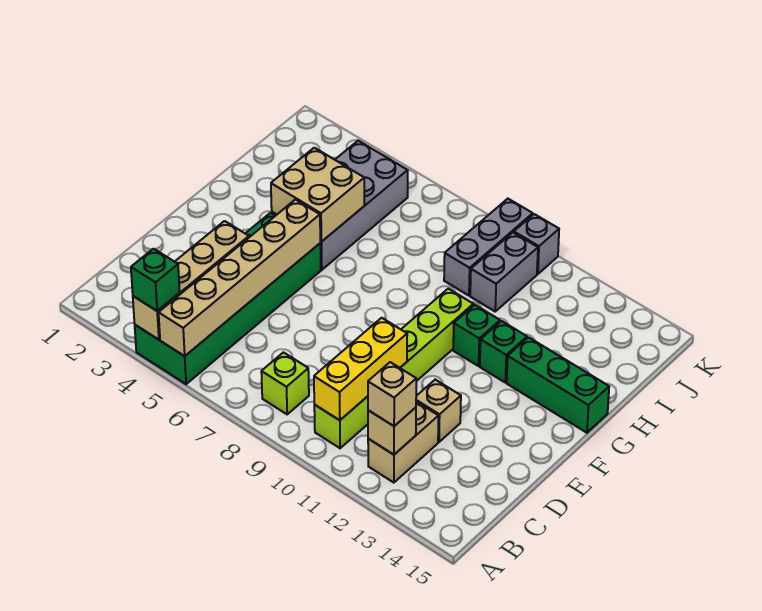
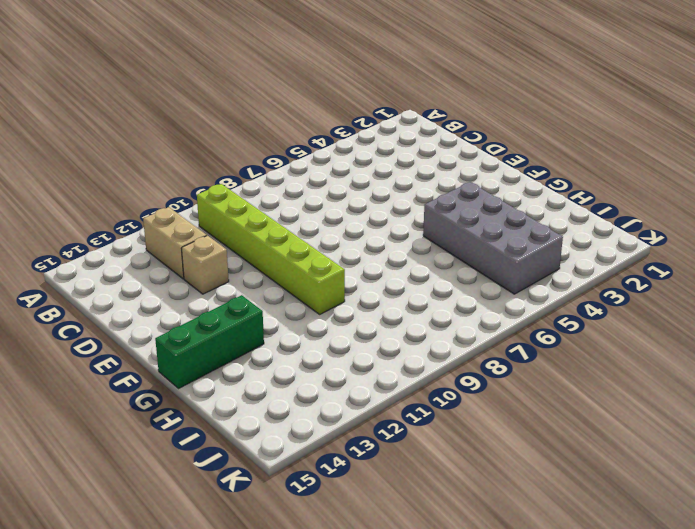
none -> green 2x6 brick [135,213,321,384]
none -> lime 1x1 brick [261,352,309,414]
none -> green 1x1 brick [453,305,500,366]

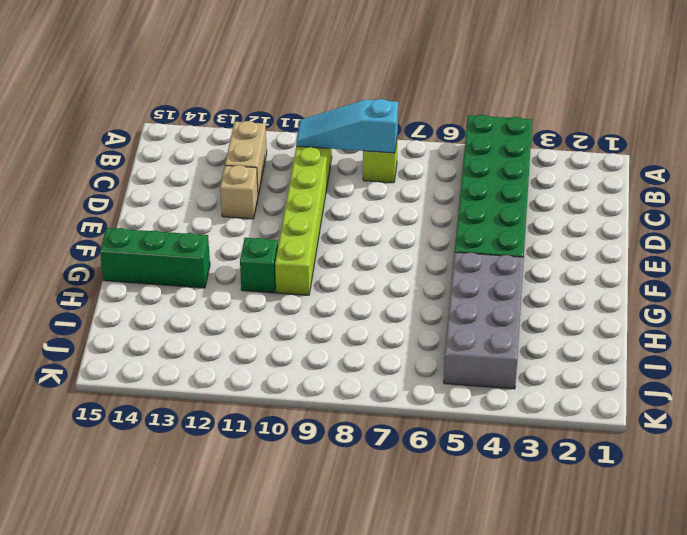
cyan 1x3 slope [296,99,398,153] -> yellow 1x3 brick [314,318,407,420]
none -> green 1x1 brick [480,321,527,382]
none -> grey 1x3 brick [444,199,533,296]
none -> grey 1x2 brick [470,233,538,311]

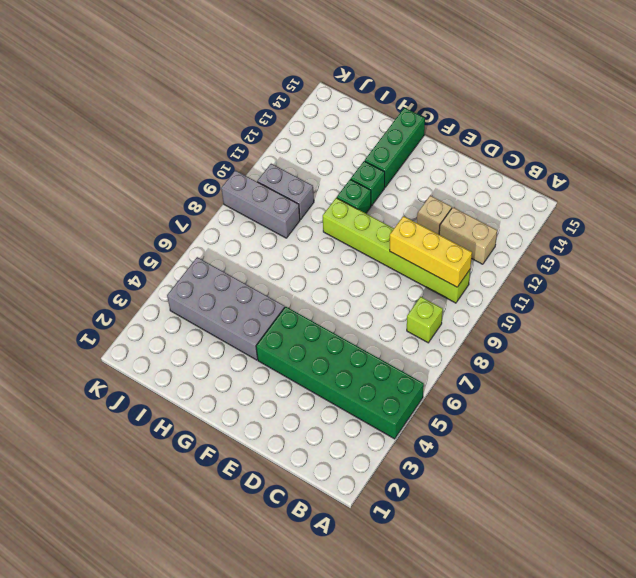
none -> grey 1x1 brick [514,214,559,274]
none -> tan 1x4 brick [133,221,249,340]
none -> tan 1x6 brick [159,200,320,356]

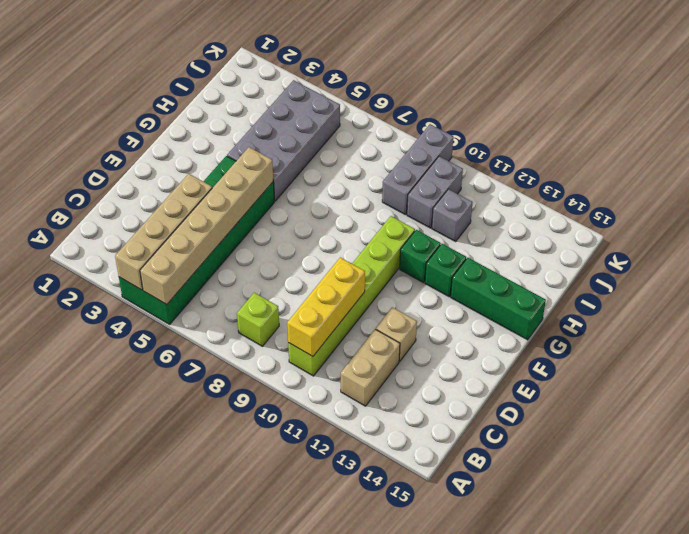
grey 1x1 brick [432,189,473,241] -> grey 1x1 brick moved to [514,214,559,274]
none -> tan 1x1 brick [368,407,416,455]
none -> tan 2x2 brick [271,148,364,242]
none -> green 1x1 brick [131,249,180,311]

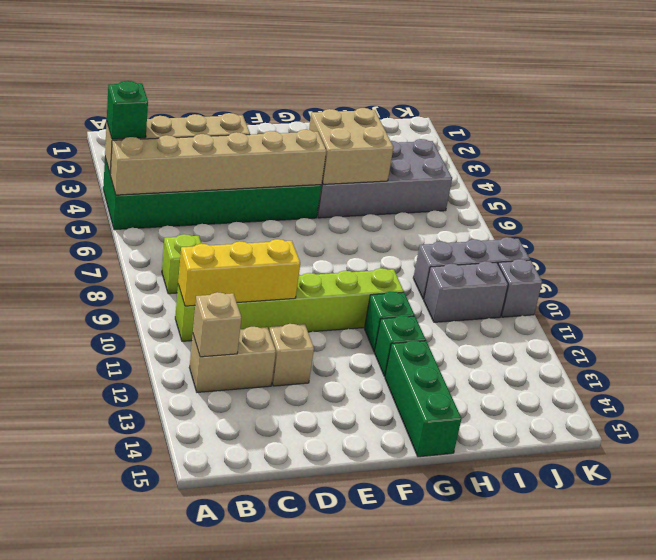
none -> tan 1x1 brick [368,362,416,426]

